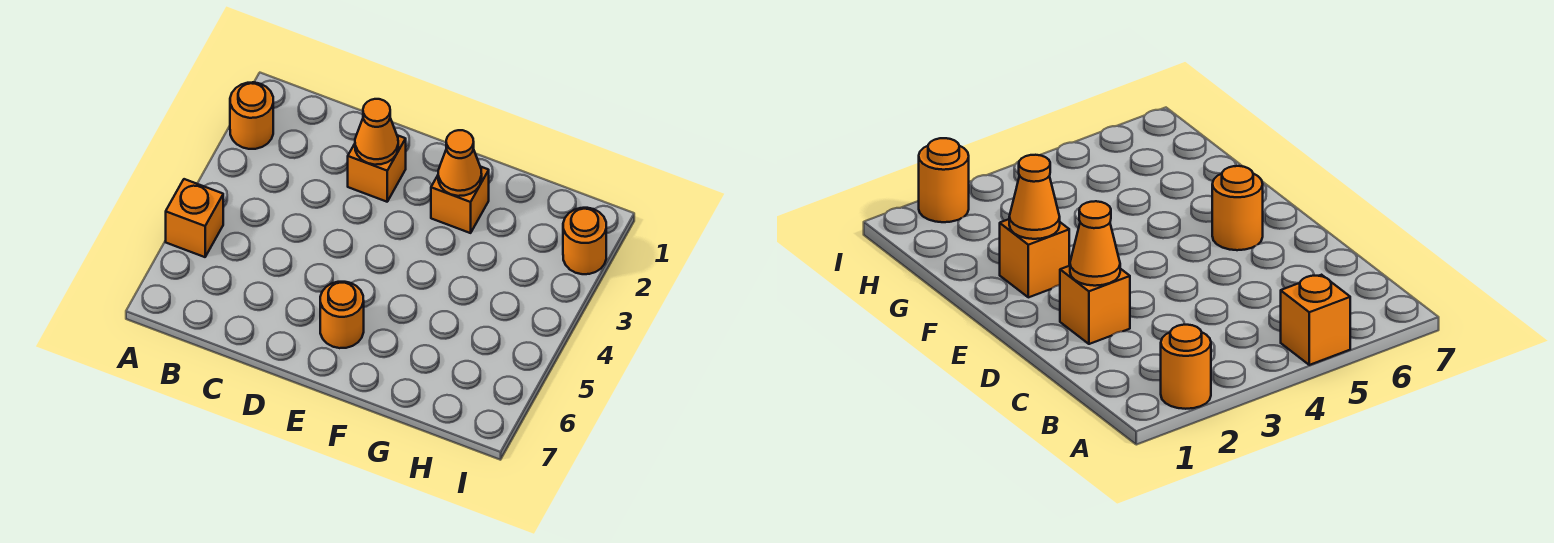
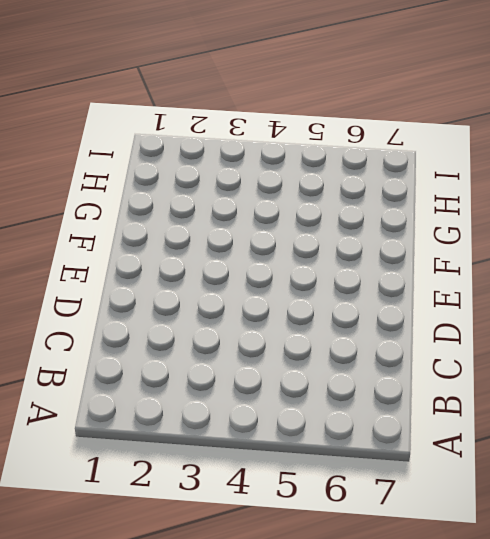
none -> orange 1x1 round brick [230,82,273,149]
none -> orange 1x1 brick [166,179,223,257]

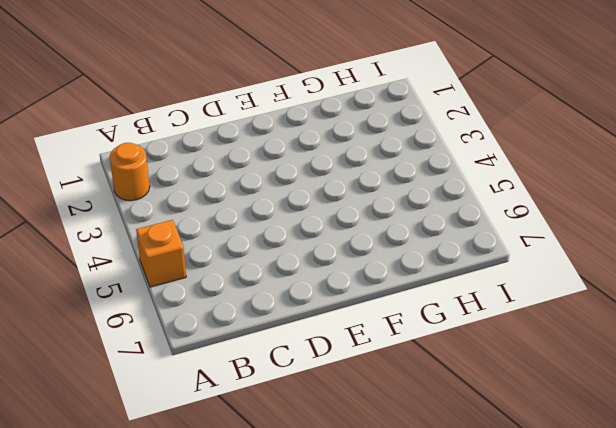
none -> orange 1x1 brick [348,135,406,202]
none -> orange 1x1 round brick [320,282,364,348]

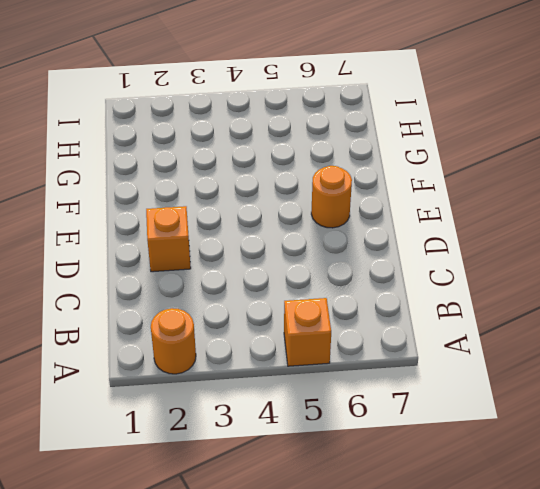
none -> orange 1x1 brick [431,167,489,233]
none -> orange 1x1 round brick [563,208,606,274]

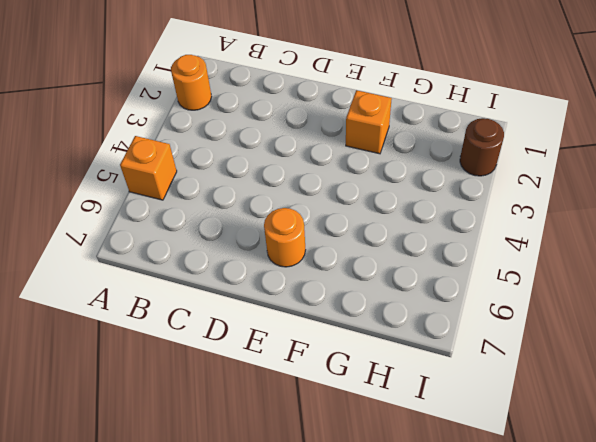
brown 1x1 round brick [460,118,504,176] -> orange 1x1 round brick [563,208,606,274]
none -> orange 1x1 brick [348,135,406,202]
none -> orange 1x1 cone [355,99,398,165]

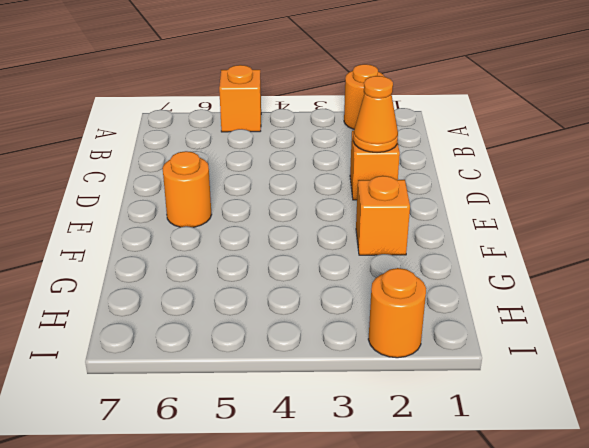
none -> orange 1x1 cone [438,130,482,196]

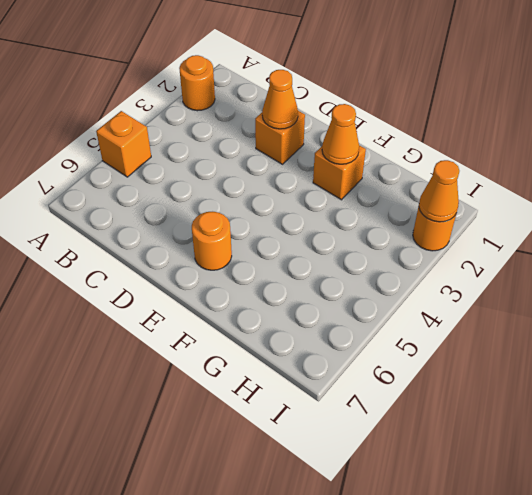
orange 1x1 cone [419,160,459,222] -> none

